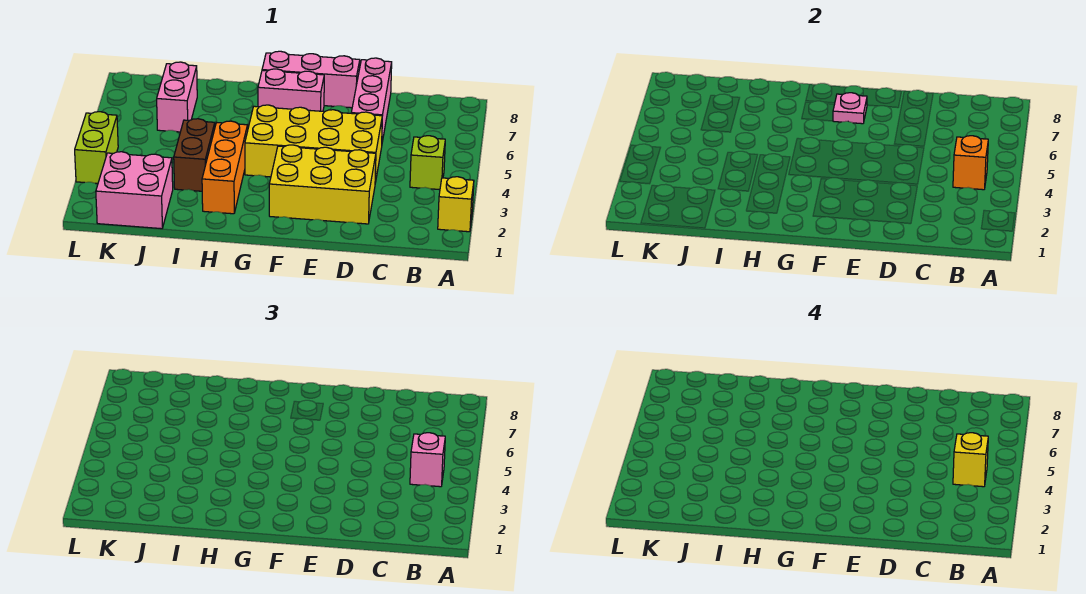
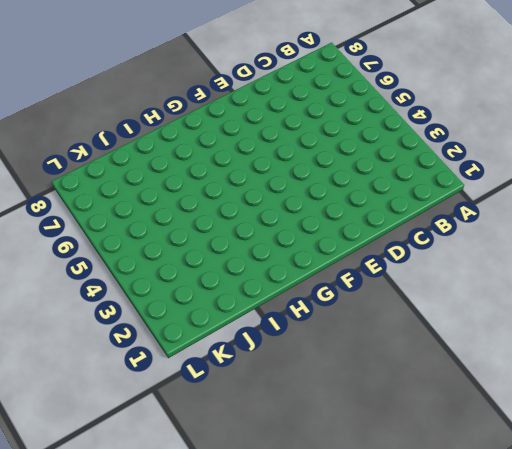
none -> yellow 1x1 brick [438,177,474,232]
none -> lime 1x1 brick [410,136,445,190]
none -> yellow 2x3 brick [269,145,376,224]

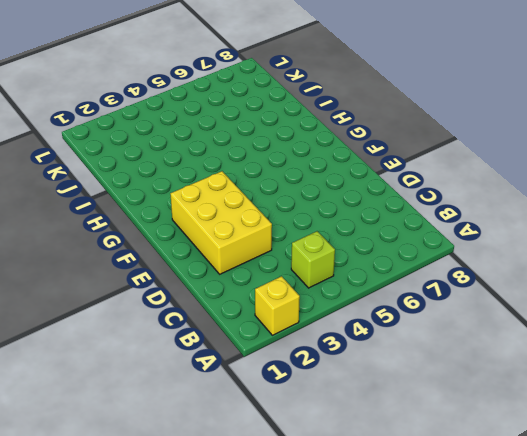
none -> yellow 2x4 brick [245,105,382,183]
none -> pink 1x3 brick [351,58,392,142]
none -> pink 1x3 brick [262,51,360,108]

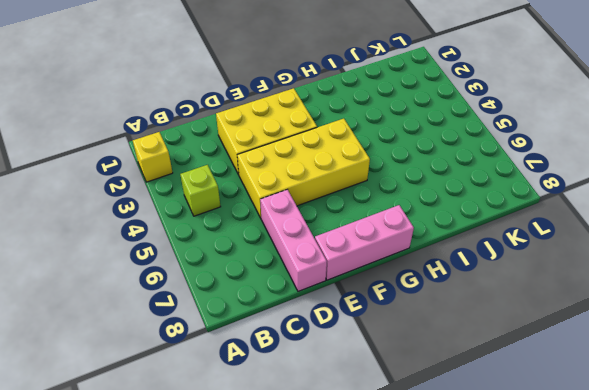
none -> pink 1x2 brick [258,69,324,111]
none -> orange 1x3 brick [202,121,248,214]
none -> brown 1x2 brick [174,119,215,191]

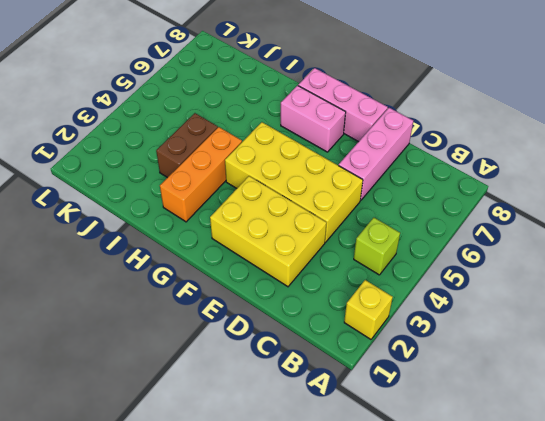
none -> pink 2x2 brick [96,152,173,229]
none -> pink 1x2 brick [157,62,197,132]
none -> lime 1x2 brick [75,112,118,183]

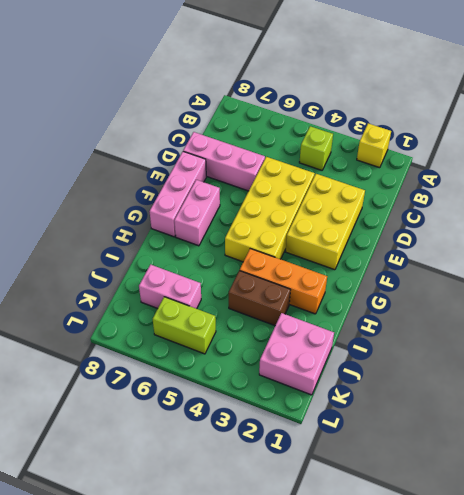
lime 1x2 brick [153,297,216,354] -> lime 1x2 brick moved to [75,112,118,183]
none -> orange 1x1 brick [953,136,988,190]
none -> pink 1x1 plate [833,93,867,124]
none -> pink 1x1 brick [410,433,445,487]

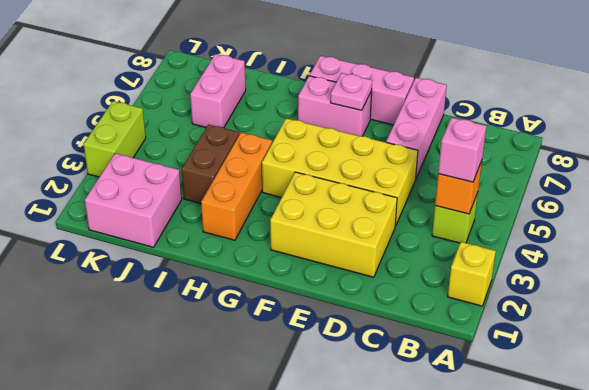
none -> yellow 1x1 brick [953,433,988,487]

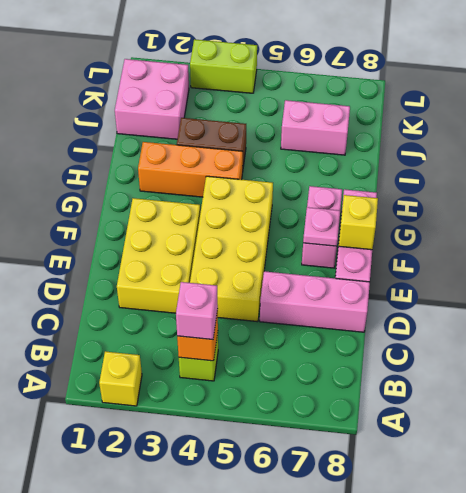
yellow 1x1 brick [339,195,378,250] -> yellow 1x1 brick moved to [953,433,988,487]

